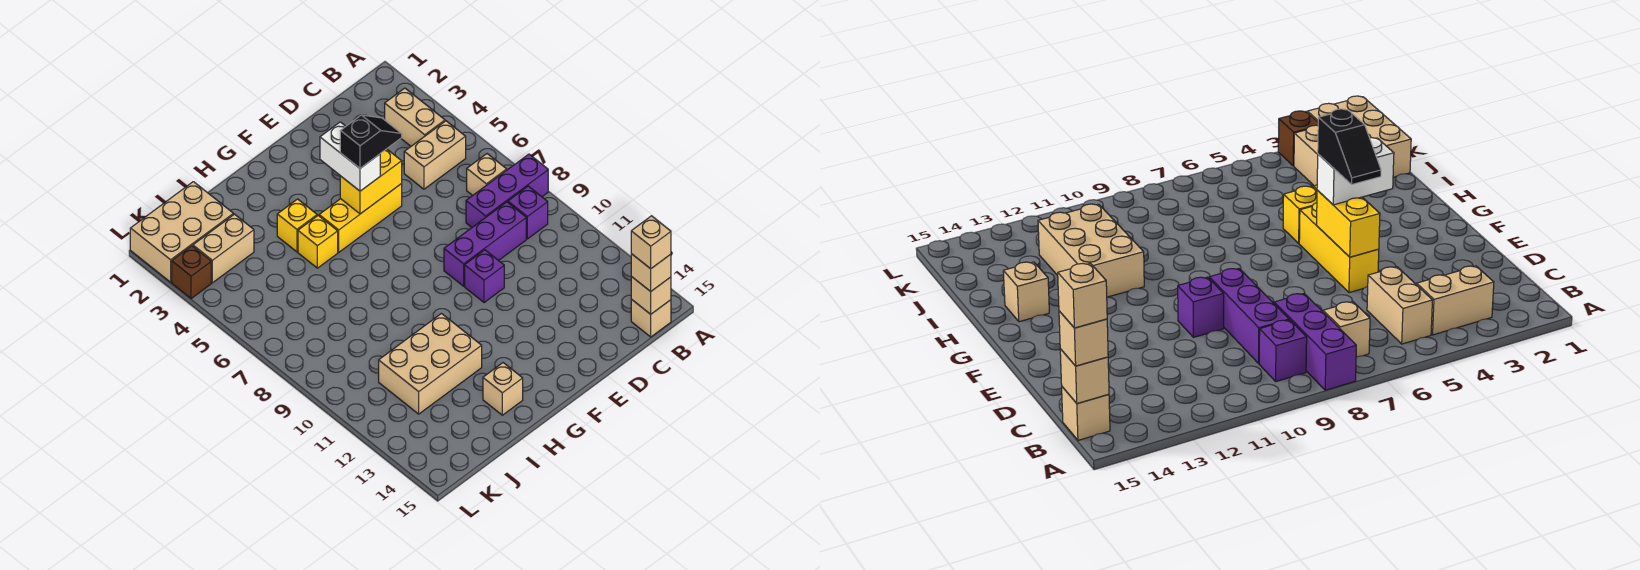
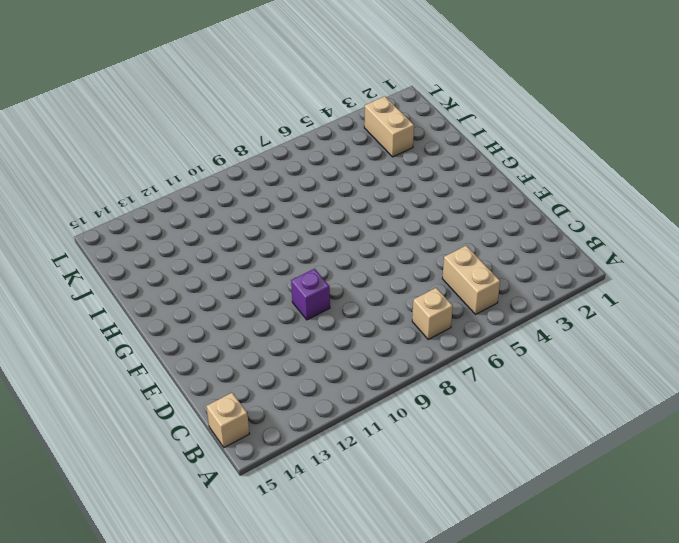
none -> purple 1x3 brick [466,154,548,227]
none -> tan 1x2 brick [385,88,445,146]
none -> purple 1x1 brick [508,186,548,239]

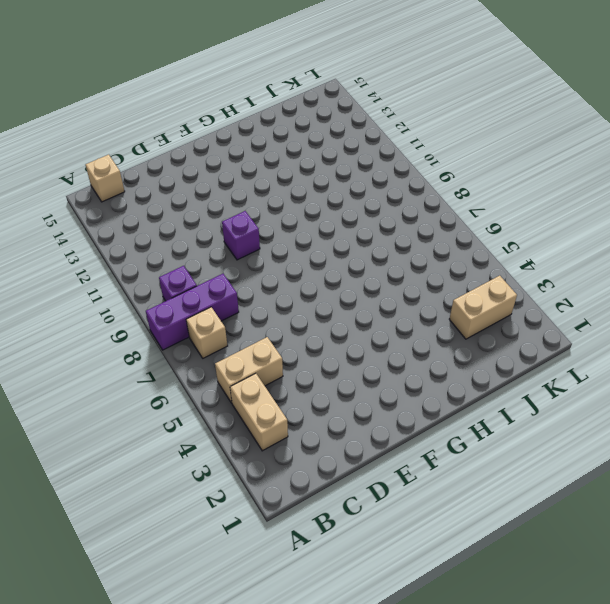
none -> purple 1x3 brick [444,202,526,286]
none -> yellow 1x3 brick [319,184,402,252]
none -> yellow 1x1 brick [277,199,317,252]

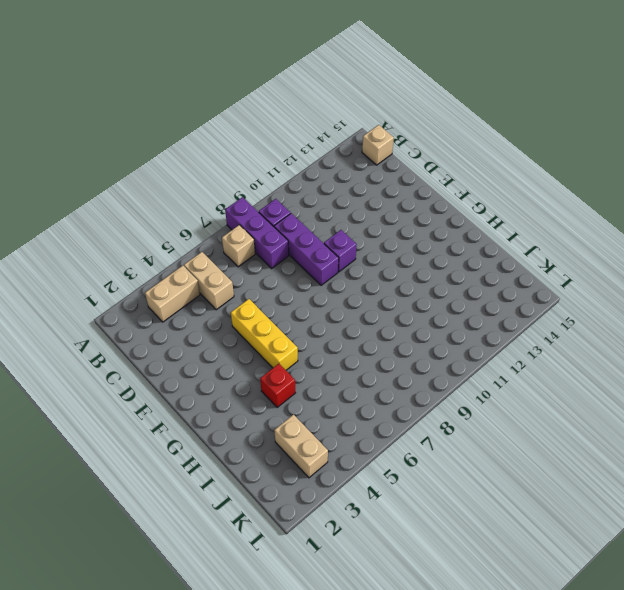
red 1x1 brick [260,364,295,407] -> yellow 1x1 brick [277,199,317,252]
none -> yellow 1x1 brick [298,216,338,268]
none -> tan 2x3 brick [379,314,482,414]
none -> tan 1x1 brick [483,363,523,415]

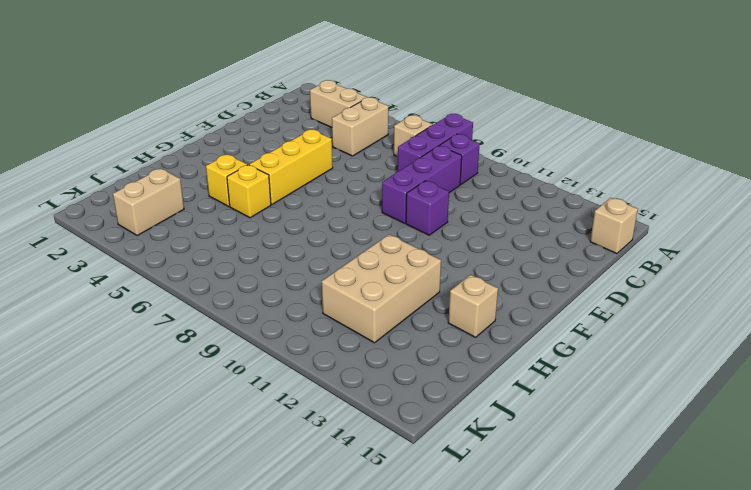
none -> tan 2x3 brick [130,182,233,282]
none -> brown 1x1 brick [172,246,211,299]
none -> tan 1x1 brick [631,277,671,314]

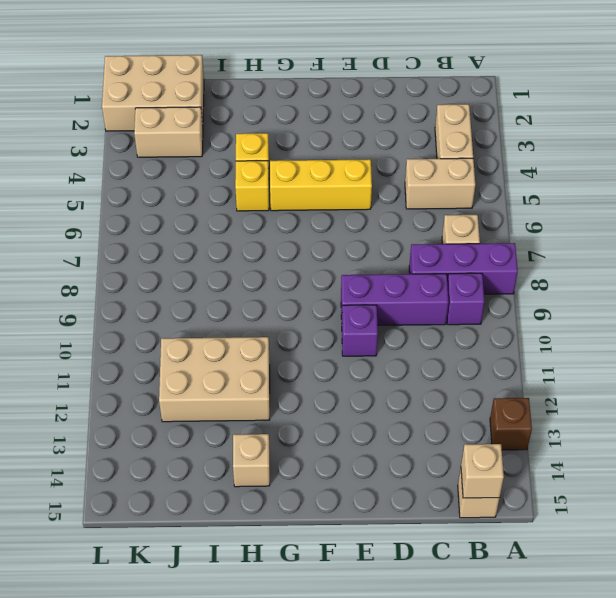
brown 1x1 brick [490,398,532,450] -> brown 1x1 brick moved to [172,246,211,299]
none -> yellow 1x2 brick [340,149,402,214]
none -> tan 1x1 brick [631,254,671,291]
none -> white 1x2 brick [320,122,380,191]

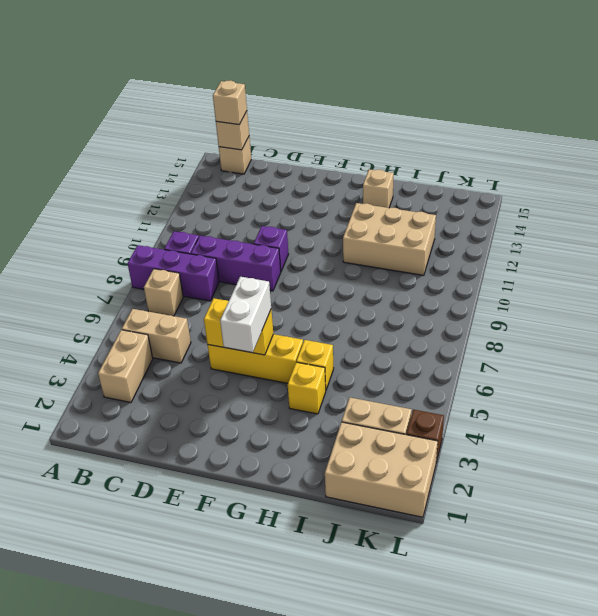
none -> tan 1x1 brick [631,216,671,269]
none -> black 1x2 slope [340,115,402,168]

